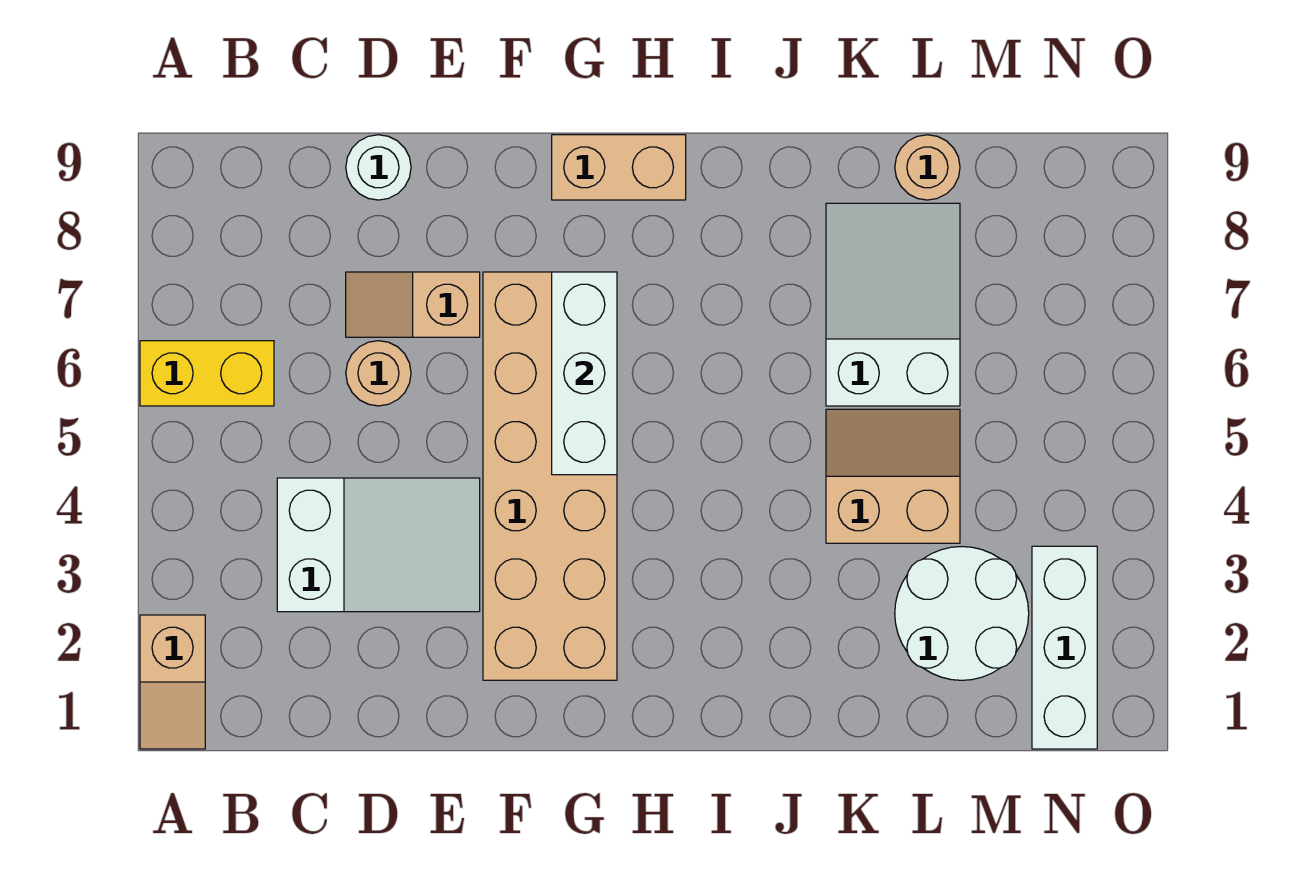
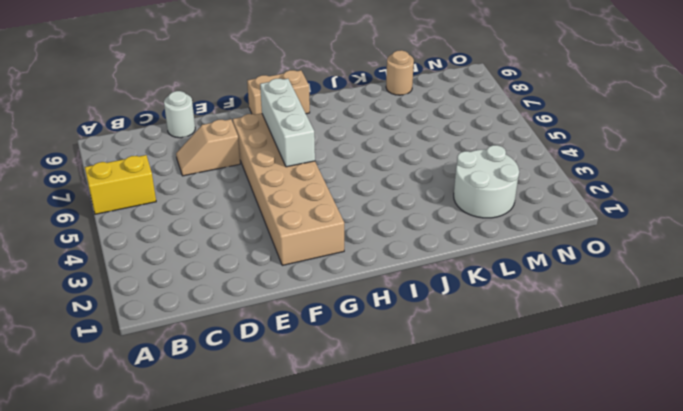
none -> tan 1x2 slope [140,615,205,749]
none -> white 2x3 slope [277,478,480,612]
none -> tan 1x1 round brick [346,341,411,406]

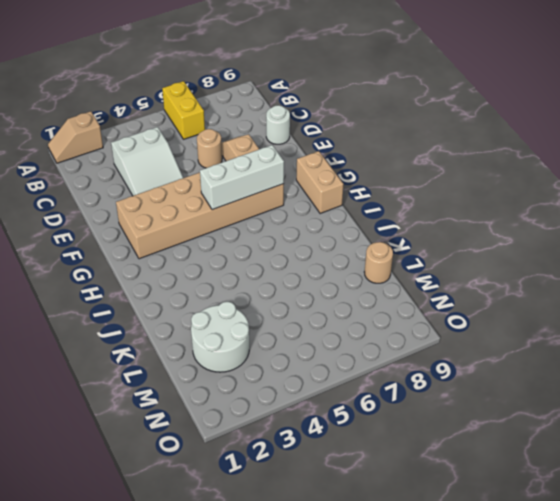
none -> tan 2x2 slope [826,409,960,543]
none -> white 2x3 slope [826,203,960,406]
none -> white 1x3 brick [1032,546,1097,749]

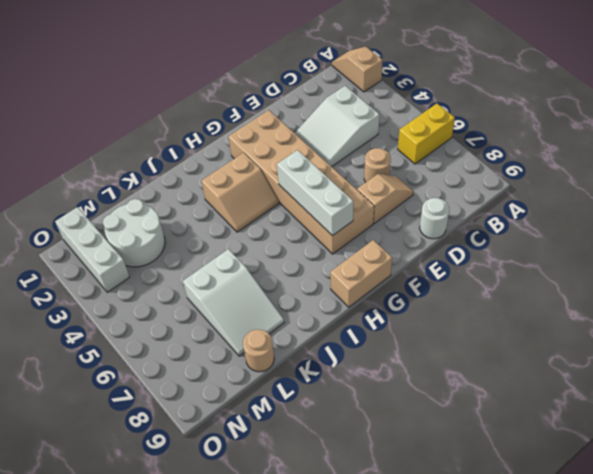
tan 2x2 slope [202,153,279,232] -> tan 2x2 slope moved to [826,409,960,543]

